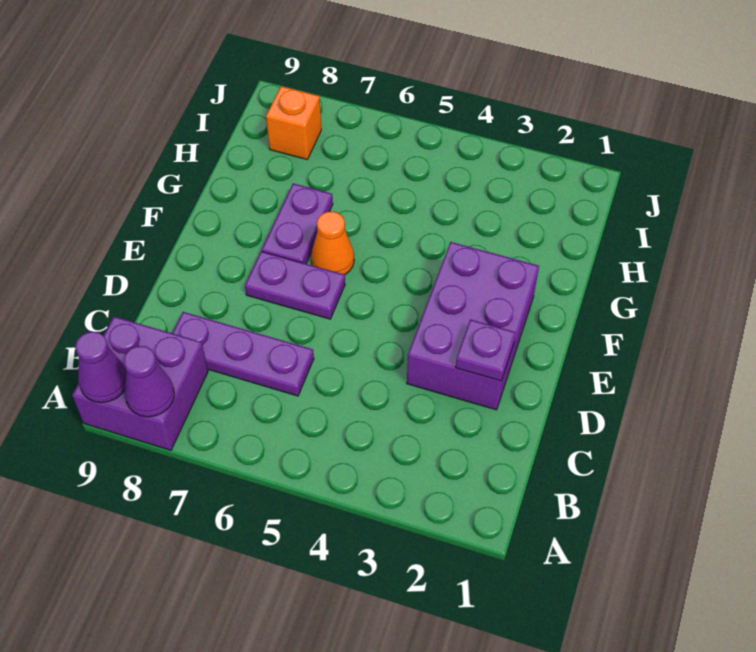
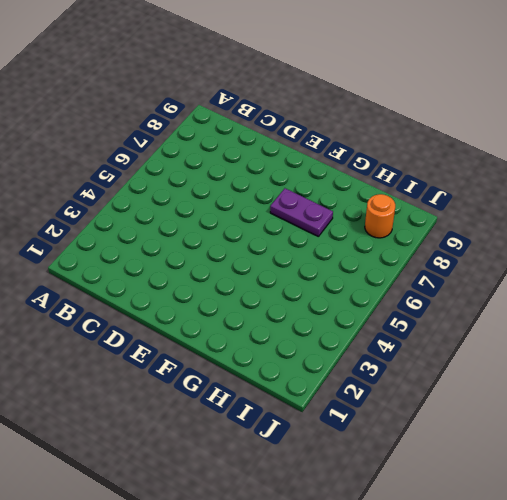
orange 1x1 round brick [365,194,395,238] -> orange 1x1 brick [266,86,321,160]
none -> purple 2x2 brick [72,317,208,450]
none -> purple 1x3 plate [172,312,314,396]

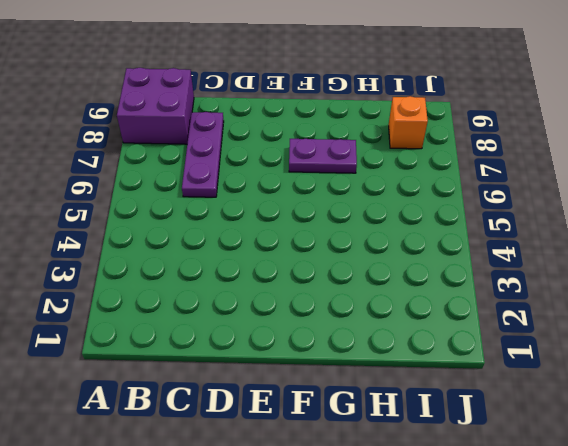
none -> purple 2x3 brick [407,242,539,410]
none -> purple 1x2 plate [245,251,345,319]

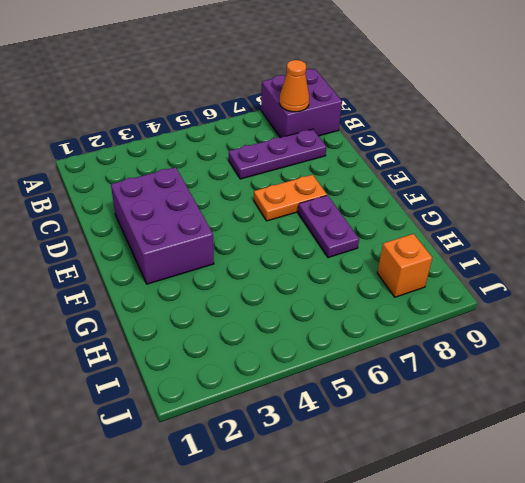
orange 1x1 cone [279,60,309,112] -> orange 1x1 cone moved to [311,212,354,275]
orange 1x2 plate [254,175,327,221] -> purple 1x2 plate [245,251,345,319]
none -> purple 1x1 cone [123,346,174,417]
none -> purple 1x1 cone [75,332,126,403]

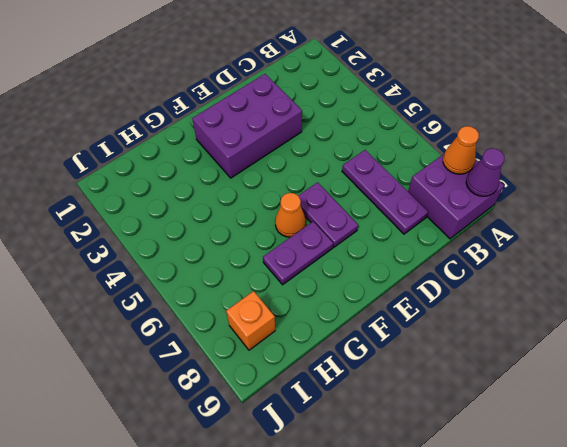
orange 1x1 cone [443,126,479,174] -> purple 1x1 cone [123,346,174,417]
none -> purple 1x1 plate [456,319,516,381]

